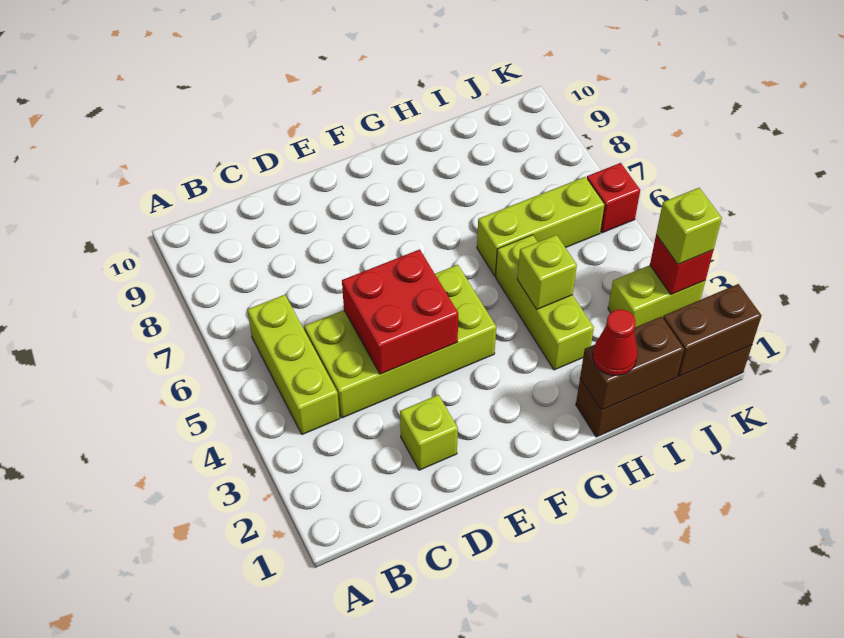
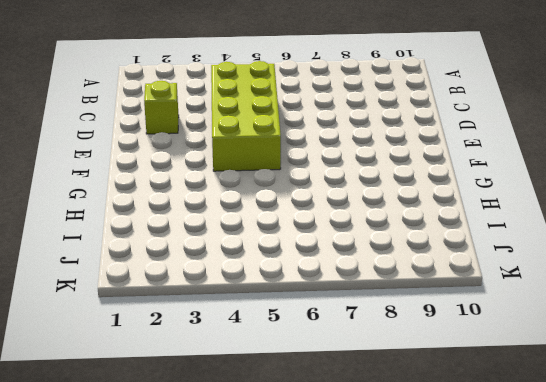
none -> lime 1x3 brick [247,295,340,435]
none -> brown 1x4 brick [576,345,752,437]
none -> lime 1x3 brick [496,235,594,370]

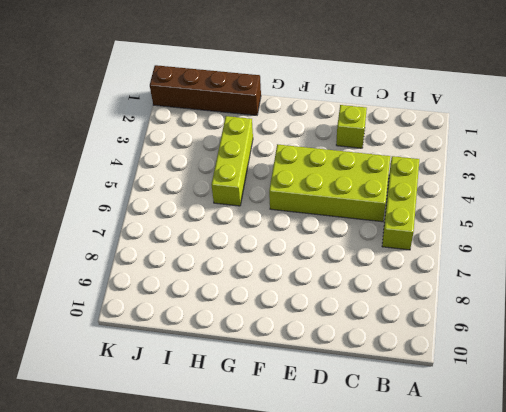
none -> lime 1x3 brick [477,177,605,276]
none -> lime 1x2 brick [608,265,706,327]
none -> red 1x1 brick [587,163,640,233]

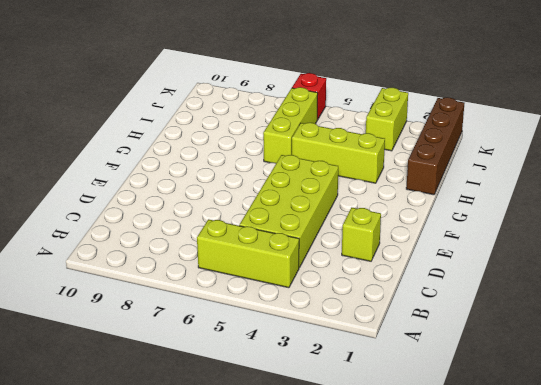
none -> red 2x2 brick [342,249,458,374]
none -> brown 1x2 brick [580,316,684,410]
none -> lime 1x1 brick [517,235,577,309]

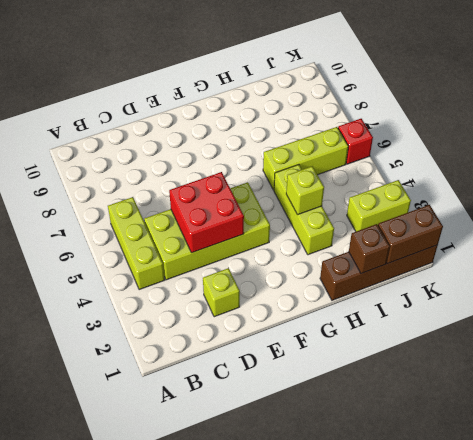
brown 1x1 brick [349,224,390,273] -> brown 1x2 brick [580,316,684,410]
none -> red 1x1 brick [650,235,713,295]
none -> red 1x1 cone [593,309,637,375]
none -> lime 1x1 brick [656,188,722,264]

